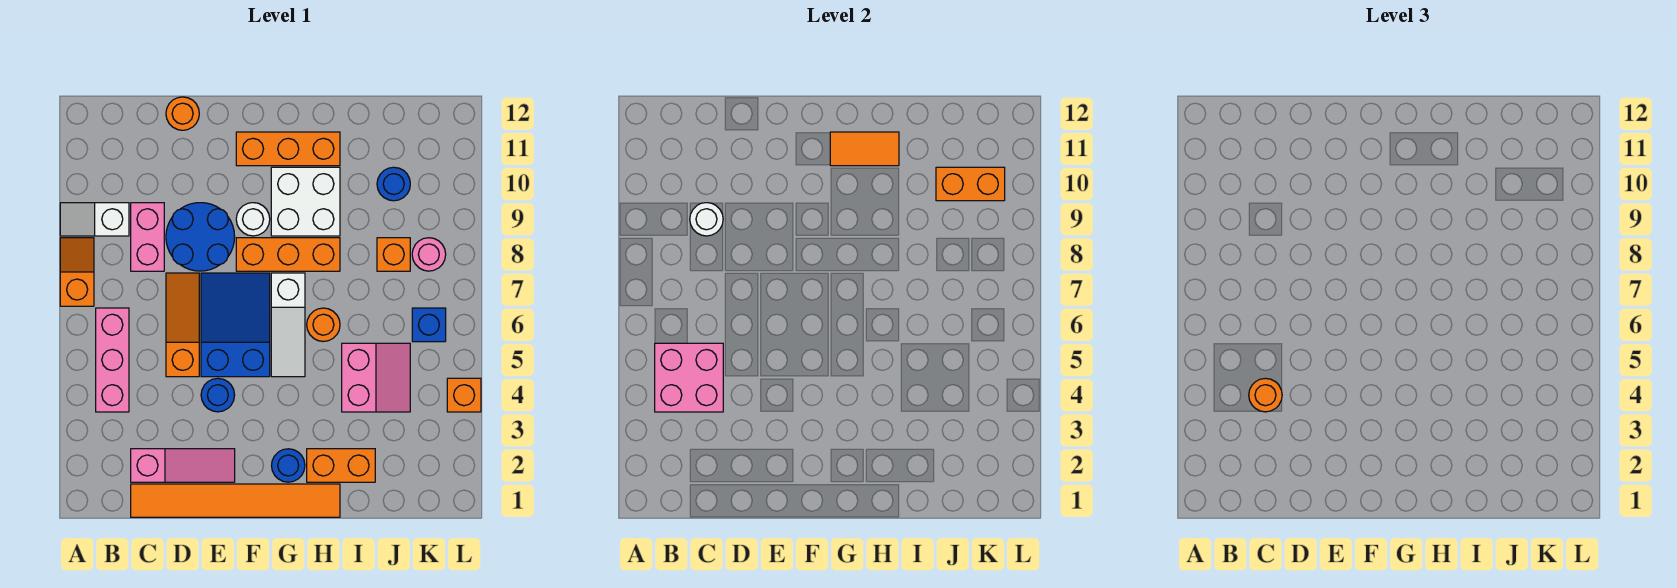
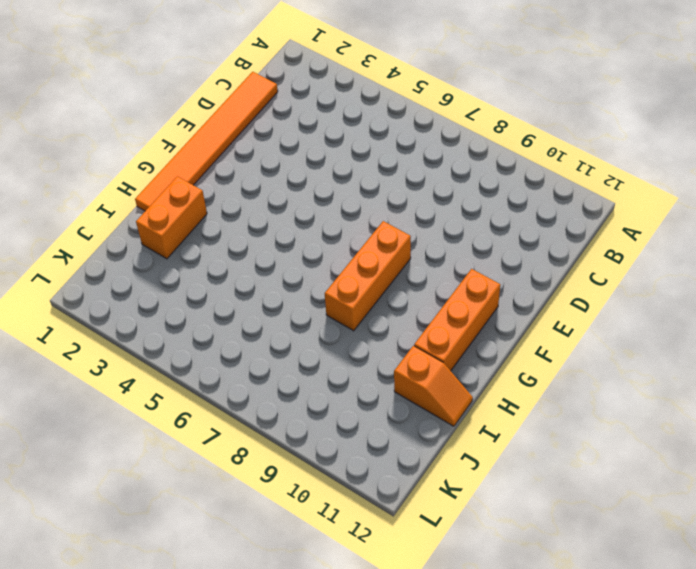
orange 1x2 slope [394,346,473,426] -> orange 1x2 slope moved to [60,238,94,306]
none -> white 1x2 slope [60,203,129,236]
none -> pink 1x3 brick [96,308,129,412]
none -> pink 1x3 slope [131,449,235,482]
none -> pink 1x2 brick [131,203,164,271]

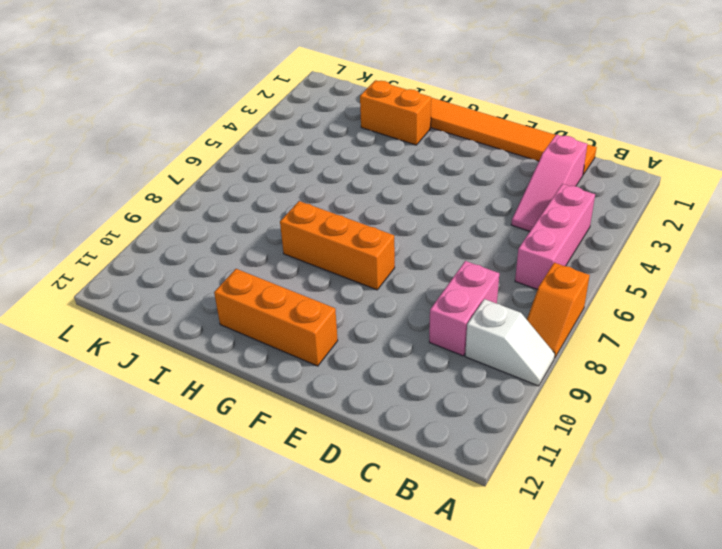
pink 1x3 slope [511,134,587,231] -> pink 1x3 slope turned to [131,449,235,482]
none -> orange 1x3 slope [166,273,199,377]
none -> blue 2x2 round brick [166,203,235,271]
none -> orange 1x1 round brick [166,97,199,130]
none -> blue 1x1 round brick [201,378,235,412]

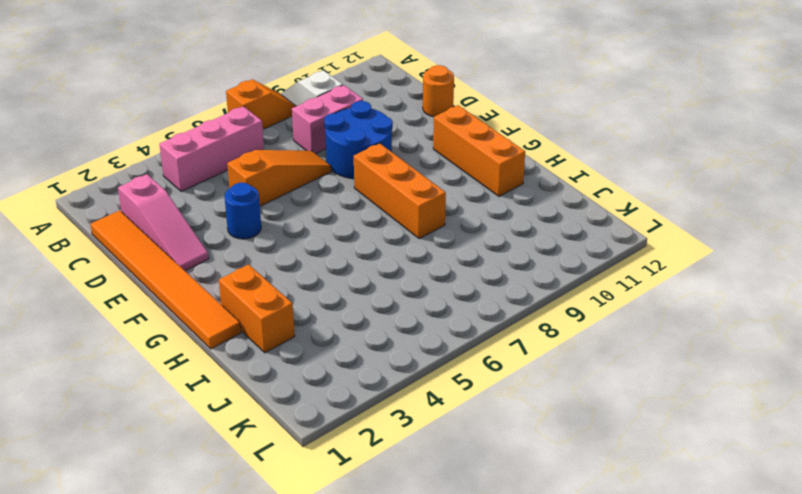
none -> blue 2x3 slope [201,273,270,377]
none -> white 1x1 round brick [236,203,270,236]
none -> blue 1x1 round brick [272,449,305,482]
none -> white 1x3 slope [271,273,305,377]

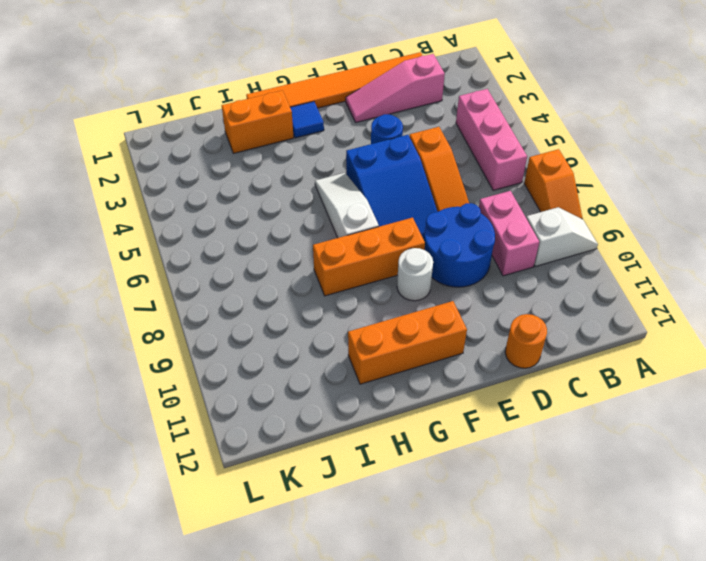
blue 1x1 tile [290,102,324,138] -> blue 1x1 round brick [272,449,305,482]
none -> white 2x2 brick [271,167,340,236]
none -> orange 1x1 round brick [307,308,340,342]
none -> pink 2x2 slope [342,343,410,412]
none -> orange 1x1 brick [377,238,410,271]

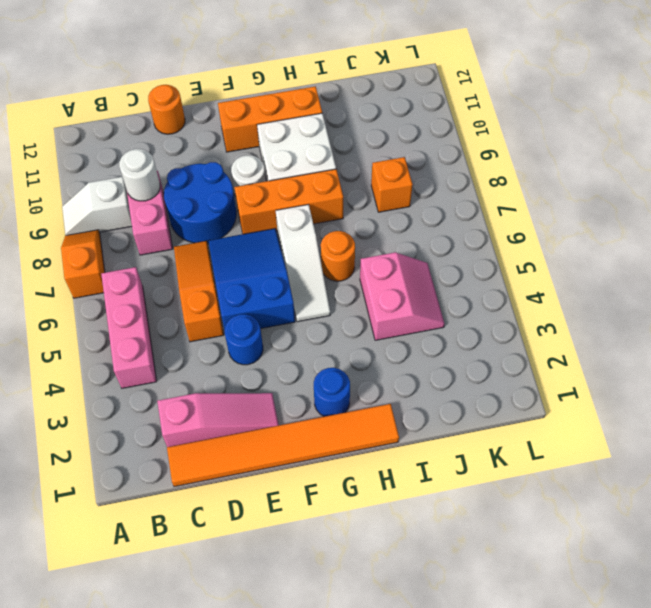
none -> orange 1x2 brick [307,449,375,482]
none -> blue 1x1 round brick [377,167,410,201]
none -> blue 1x1 brick [412,308,446,342]
none -> pink 1x1 round brick [412,238,446,271]

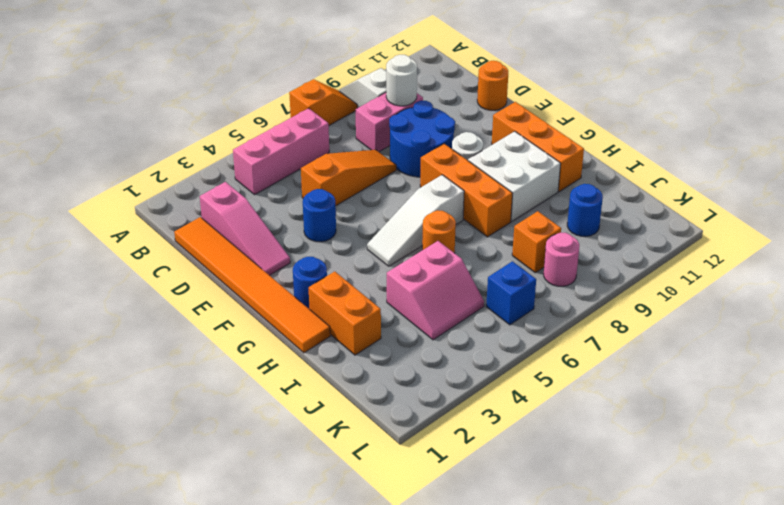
none -> blue 2x3 slope [201,273,270,377]
none -> orange 1x1 brick [447,378,481,412]
none -> pink 2x2 brick [655,343,723,412]
none -> orange 1x2 tile [830,132,899,166]

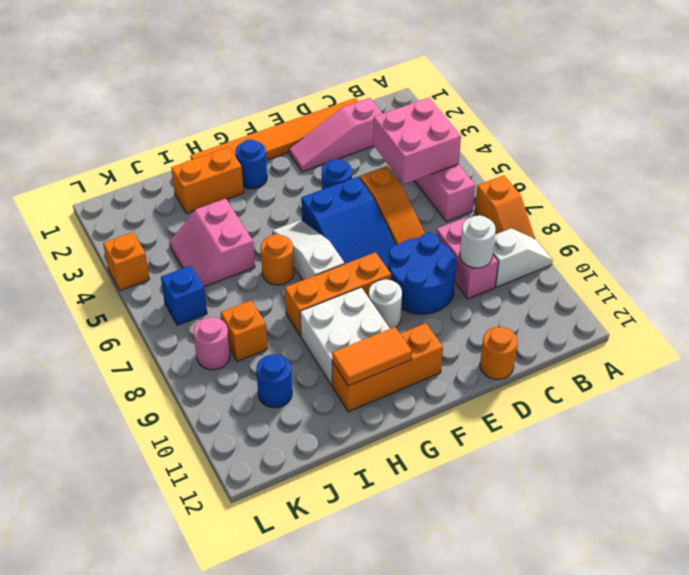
none -> orange 1x2 brick [936,167,1005,201]
none -> orange 1x1 round brick [1249,378,1282,412]

